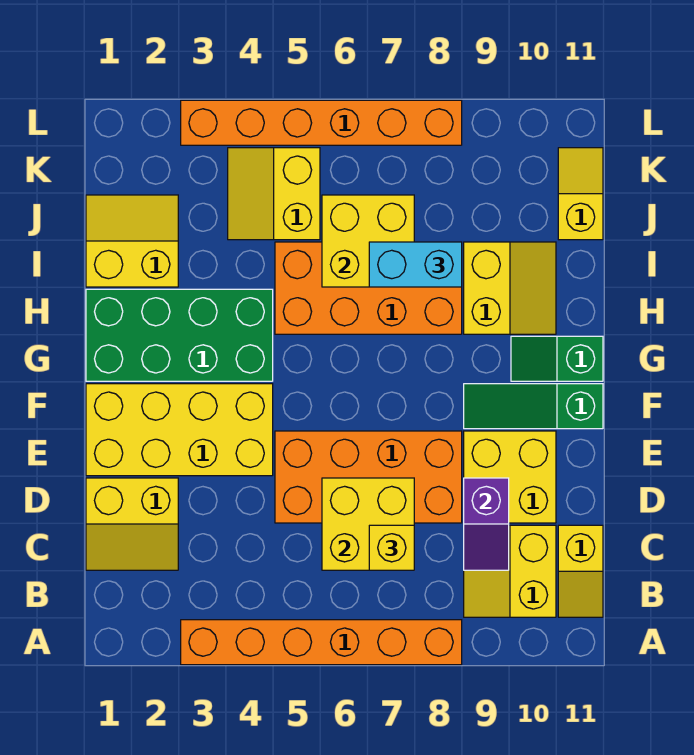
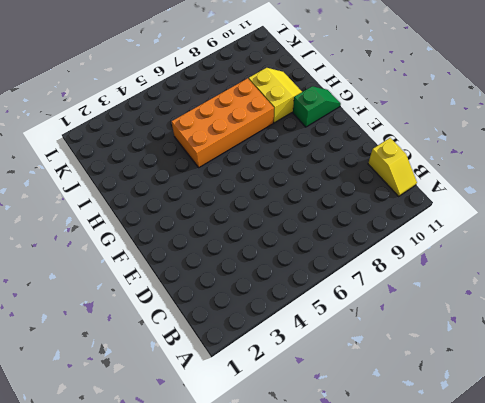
green 1x2 slope [293,86,341,127] -> green 1x2 slope turned to [511,336,603,381]
none -> orange 1x6 brick [181,620,462,665]
none -> yellow 2x2 slope [464,525,556,617]
none -> yellow 2x2 slope [86,478,178,570]

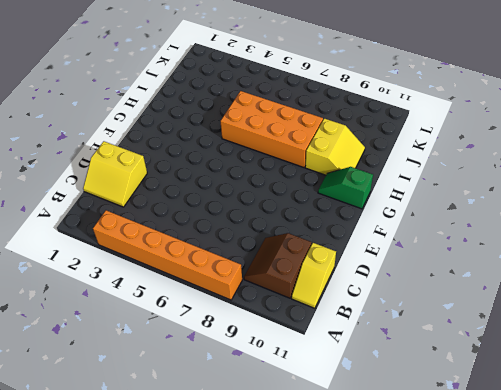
brown 2x2 slope [244,233,312,298] -> yellow 2x2 slope [464,525,556,617]
none -> orange 2x4 brick [275,431,462,523]
none -> yellow 2x2 brick [464,431,556,523]
none -> yellow 2x4 brick [86,384,273,476]

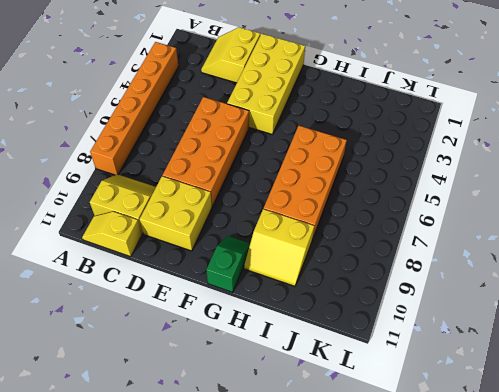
none -> green 1x3 slope [464,384,603,429]
none -> green 2x4 brick [86,289,273,381]
none -> yellow 2x2 slope [86,195,178,287]

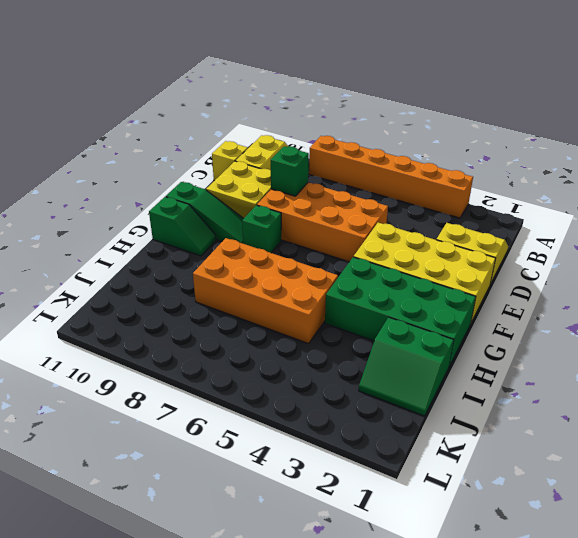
green 1x1 brick [271,146,309,196] -> none
green 1x1 brick [242,205,281,253] -> none
green 2x2 slope [359,317,454,416] -> yellow 2x2 slope [86,195,178,287]
none -> yellow 2x2 slope [464,242,556,334]
none -> yellow 2x2 slope [228,148,320,240]
none -> yellow 1x2 slope [558,148,603,240]

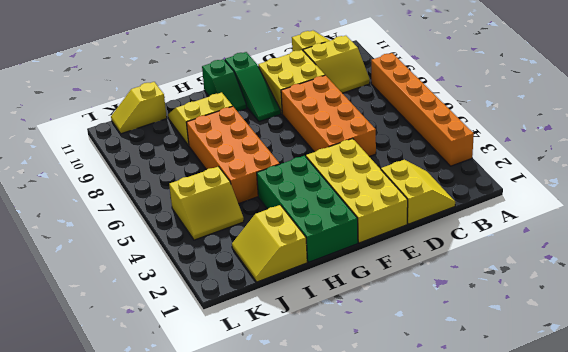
none -> orange 1x6 brick [181,100,462,145]
none -> yellow 2x2 brick [322,478,414,570]
none -> purple 1x2 slope [464,478,509,570]

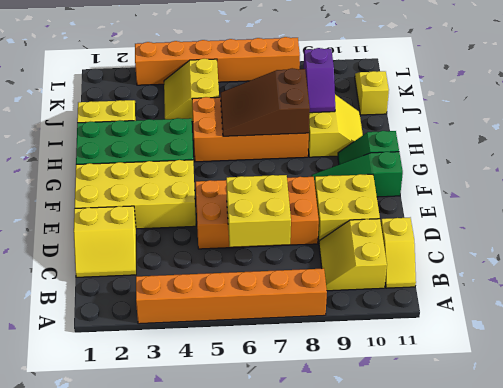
brown 2x3 slope [221,68,310,136] -> yellow 2x2 brick [322,195,414,287]
purple 1x2 slope [304,48,335,113] -> purple 1x2 slope moved to [464,478,509,570]
none -> yellow 1x1 brick [369,525,414,570]
none -> cyan 1x2 brick [369,242,462,287]

